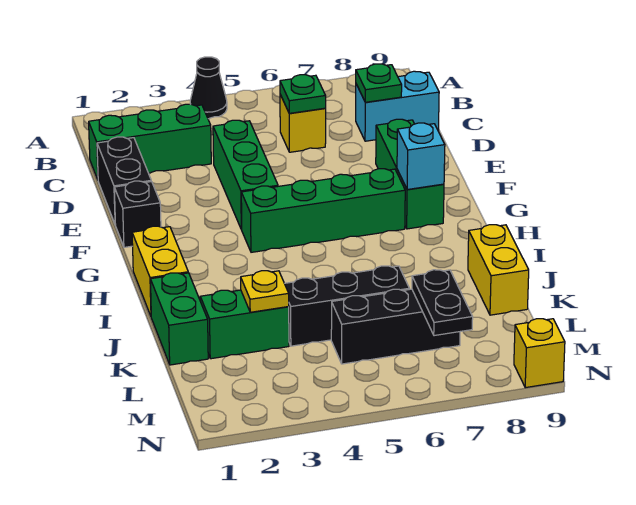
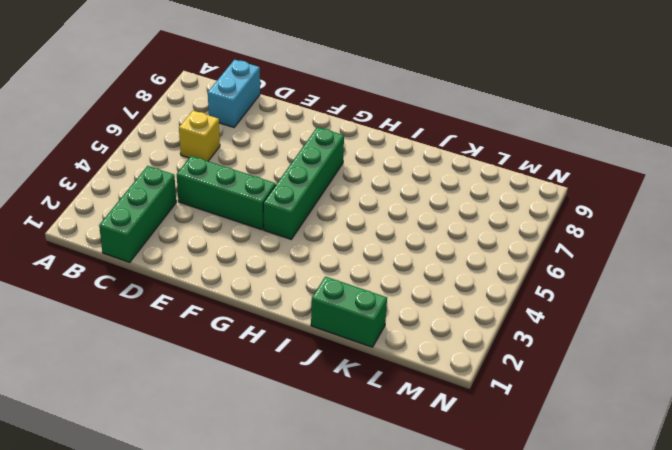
none -> black 1x1 cone [190,57,227,119]
none -> black 1x2 brick [97,137,151,225]
none -> green 1x3 brick [376,119,444,229]

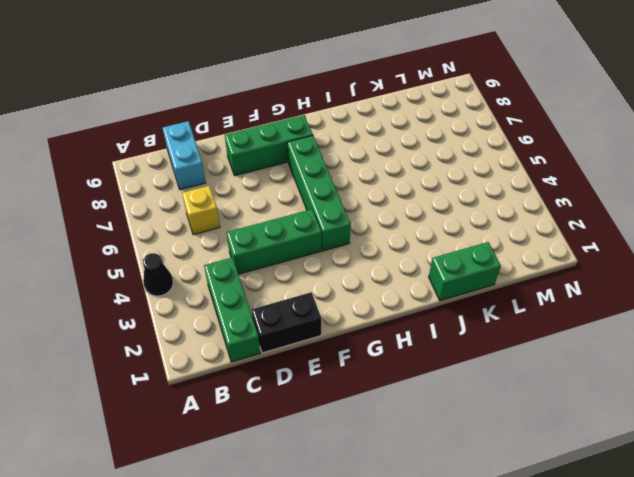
none -> black 1x1 brick [114,181,161,247]
none -> yellow 1x2 brick [132,226,188,316]
none -> yellow 1x2 brick [468,225,529,315]

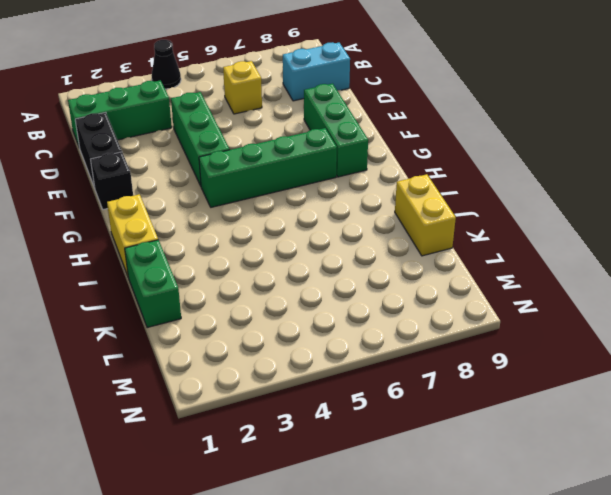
none -> green 1x2 brick [200,290,289,359]
none -> black 1x3 brick [285,266,409,346]
none -> black 1x3 brick [331,289,460,364]

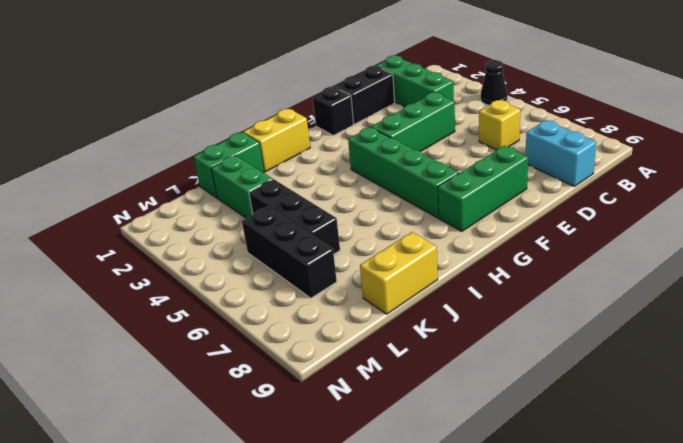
none -> yellow 1x1 brick [514,319,565,388]
none -> green 1x1 plate [280,75,326,113]
none -> green 1x1 plate [356,64,402,102]

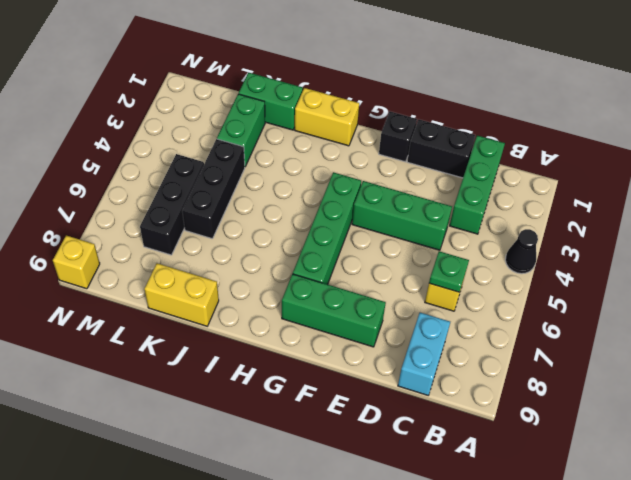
none -> green 1x1 plate [356,64,402,102]
none -> cyan 1x1 brick [397,123,445,189]
none -> yellow 1x1 plate [241,271,289,312]

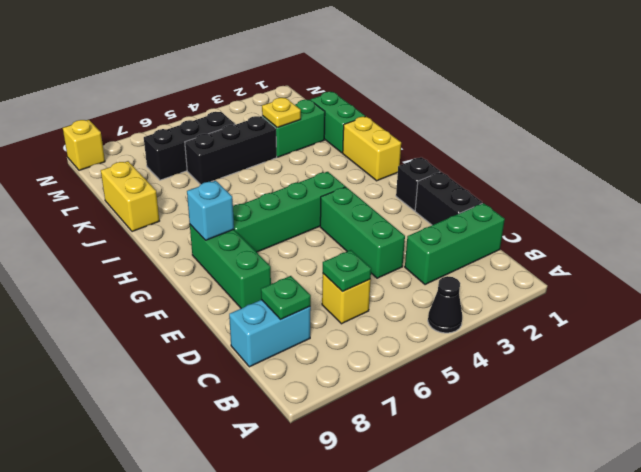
none -> black 1x2 plate [412,270,473,336]

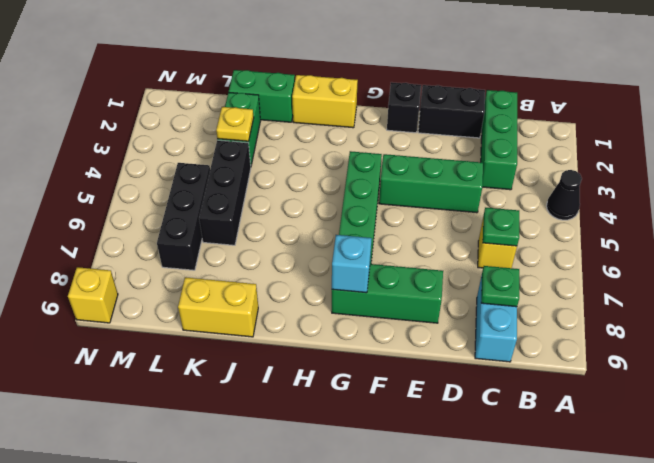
none -> black 1x2 plate [412,270,473,336]

